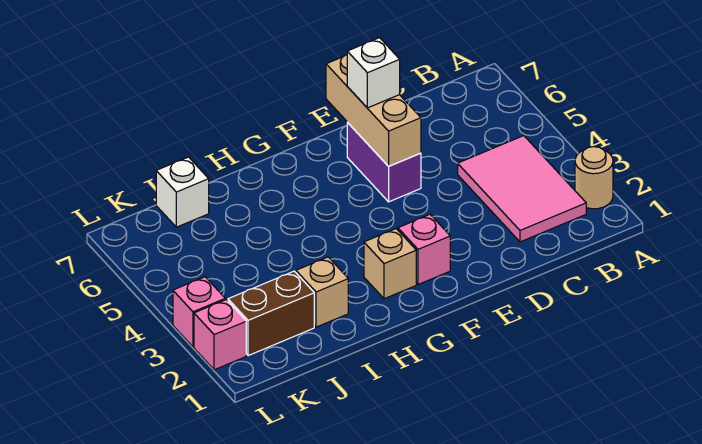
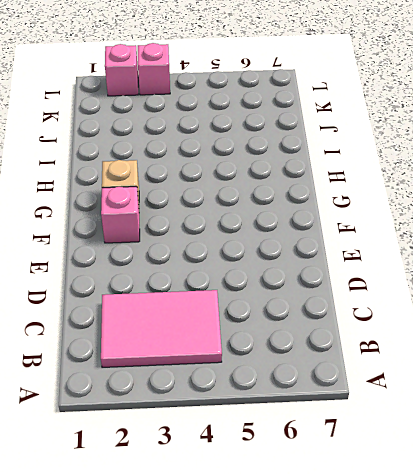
none -> tan 1x1 round brick [575,147,613,209]
none -> purple 1x2 brick [347,122,421,202]
none -> tan 1x1 brick [296,257,348,327]

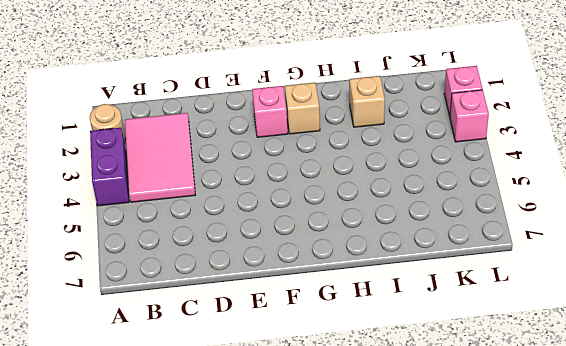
purple 1x2 brick [90,128,129,206] -> purple 1x2 brick moved to [347,122,421,202]
none -> brown 1x2 brick [228,271,314,356]
none -> white 1x1 brick [156,157,209,227]
none -> tan 1x3 brick [326,55,421,166]

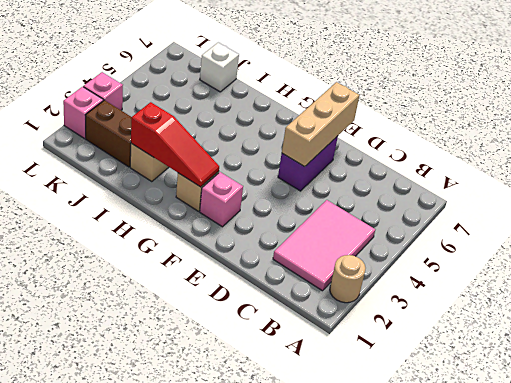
red 1x3 slope [131,102,219,187] -> none
none -> white 1x1 brick [347,38,400,108]

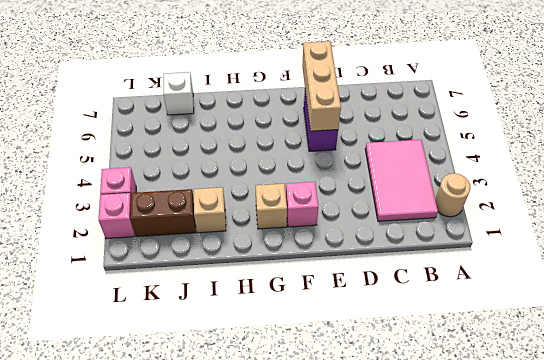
none -> white 1x1 brick [347,38,400,108]

